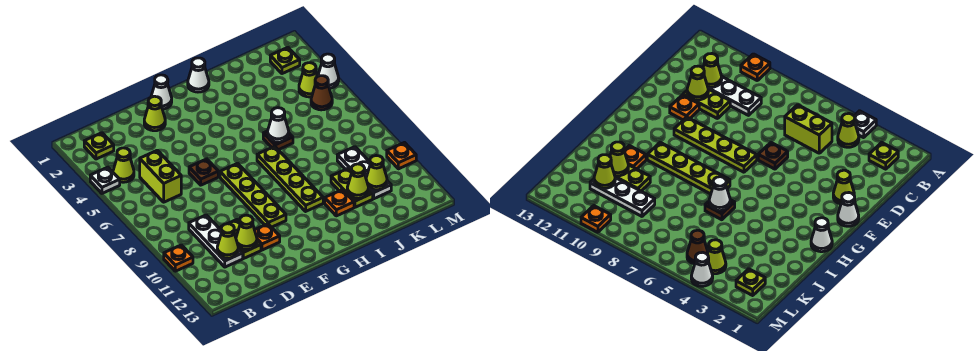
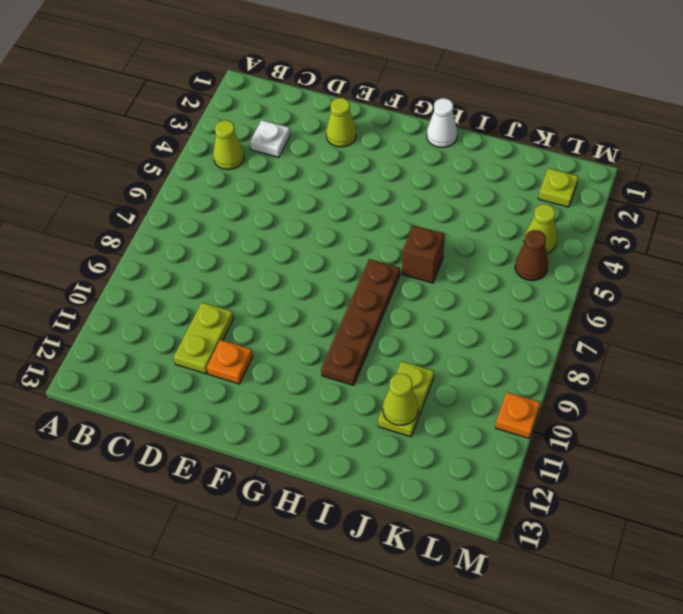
white 1x1 plate [250,120,290,157] -> white 1x1 plate moved to [90,167,120,193]
brown 1x4 plate [321,259,400,385] -> lime 1x4 plate [257,146,323,211]
brown 1x1 brick [402,225,445,283] -> brown 1x1 plate [263,131,293,150]
none -> orange 1x1 plate [164,245,193,271]
none -> lime 1x1 plate [84,133,114,159]
none -> lime 1x2 brick [140,150,181,202]

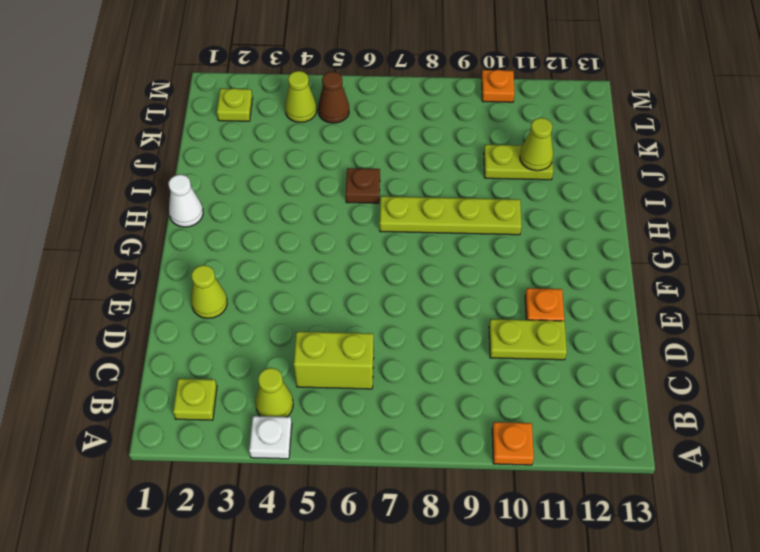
none -> white 1x3 plate [189,215,243,267]
none -> brown 1x1 plate [189,159,218,185]
none -> white 1x1 cone [151,75,172,109]

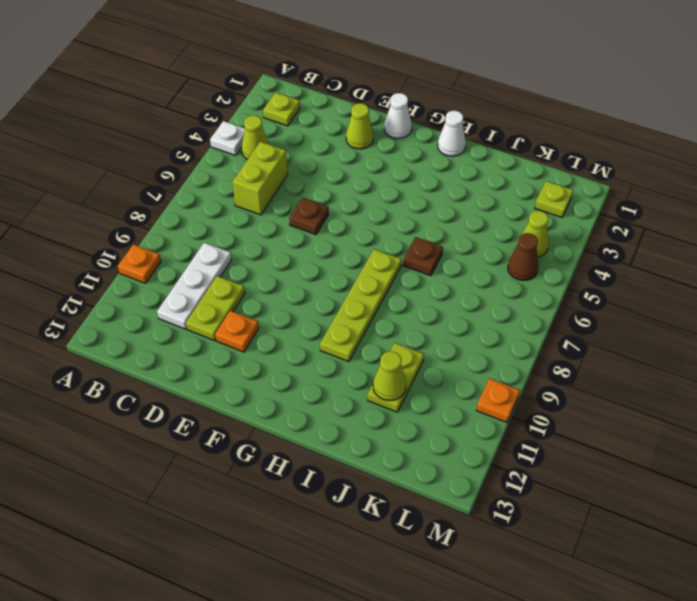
none -> lime 1x4 plate [220,163,286,227]
none -> orange 1x1 plate [325,190,354,216]
none -> white 1x3 plate [337,147,391,199]

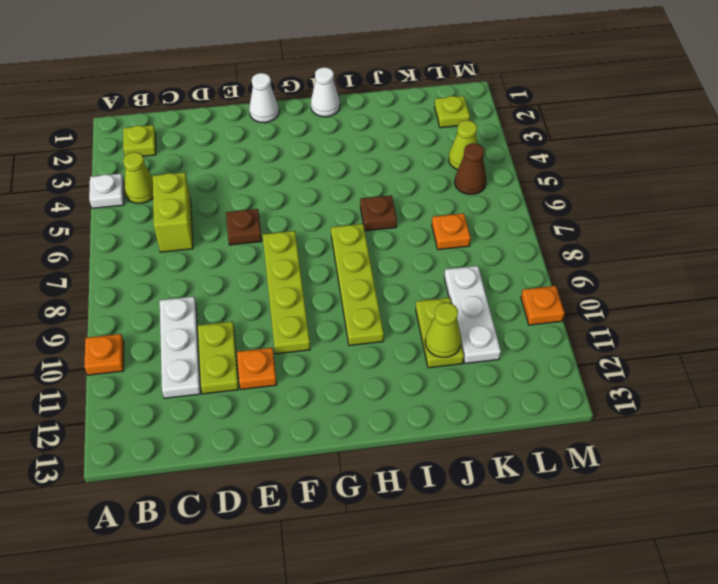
orange 1x1 plate [432,213,471,250] -> orange 1x1 plate moved to [325,190,354,216]
none -> lime 1x1 cone [144,96,165,131]
none -> white 1x1 cone [318,54,339,88]
none -> lime 1x1 cone [217,224,238,258]

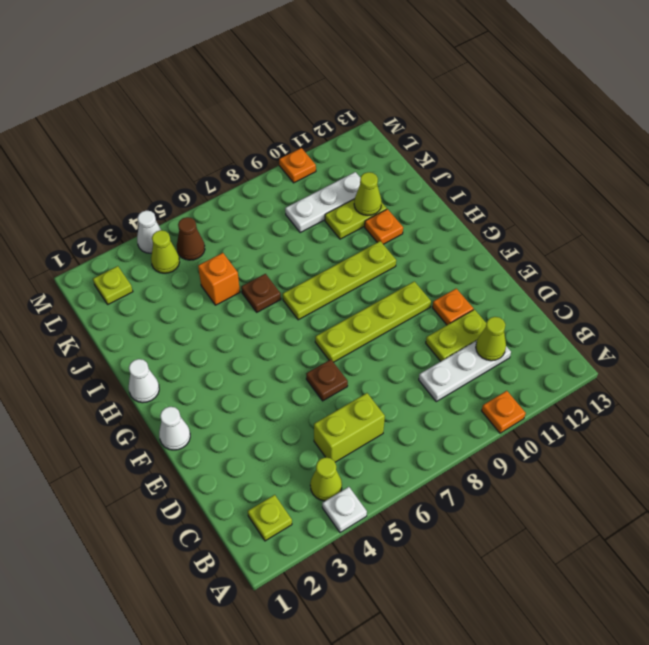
orange 1x1 brick [198,253,240,305] -> none
none -> lime 1x1 cone [144,96,165,131]
none -> lime 1x1 cone [236,215,257,250]
none -> white 1x1 cone [268,108,289,142]

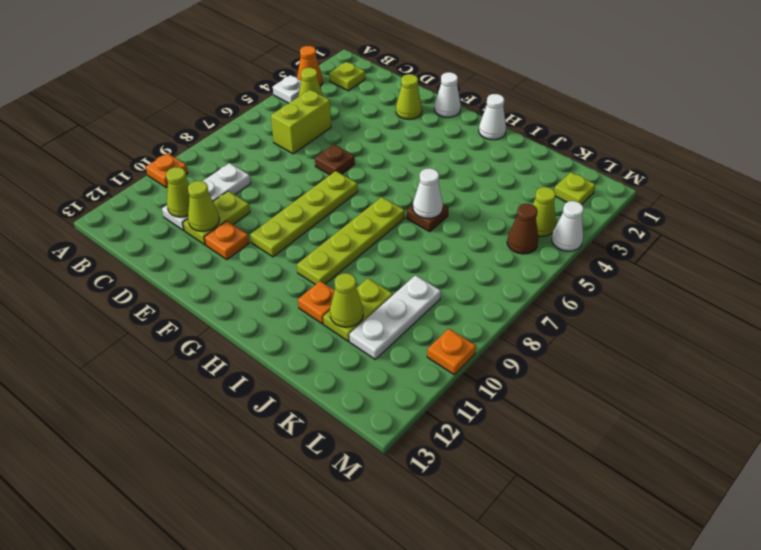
orange 1x1 cone [297,46,323,86] -> none
none -> lime 1x1 cone [366,156,387,190]

